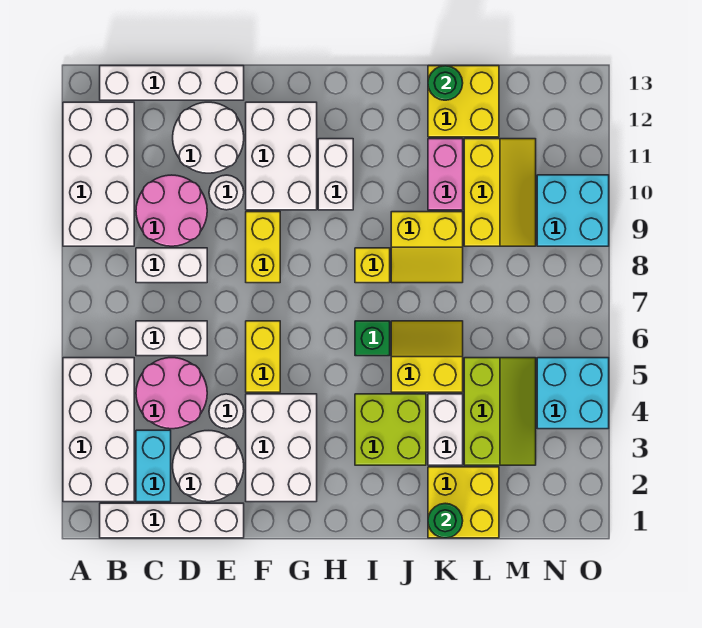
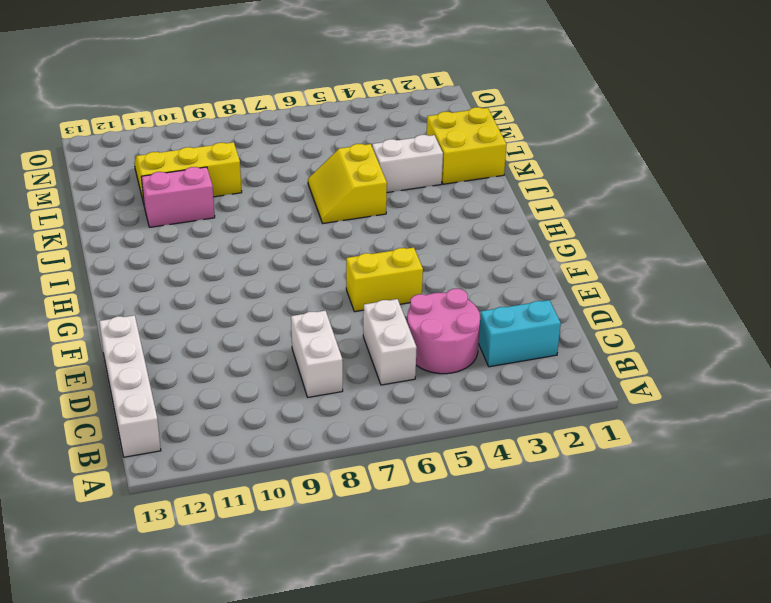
none -> white 2x4 brick [63,358,134,502]
none -> white 2x4 brick [63,102,134,246]
none -> white 1x4 brick [100,503,244,538]
none -> pink 2x2 round brick [136,175,207,246]

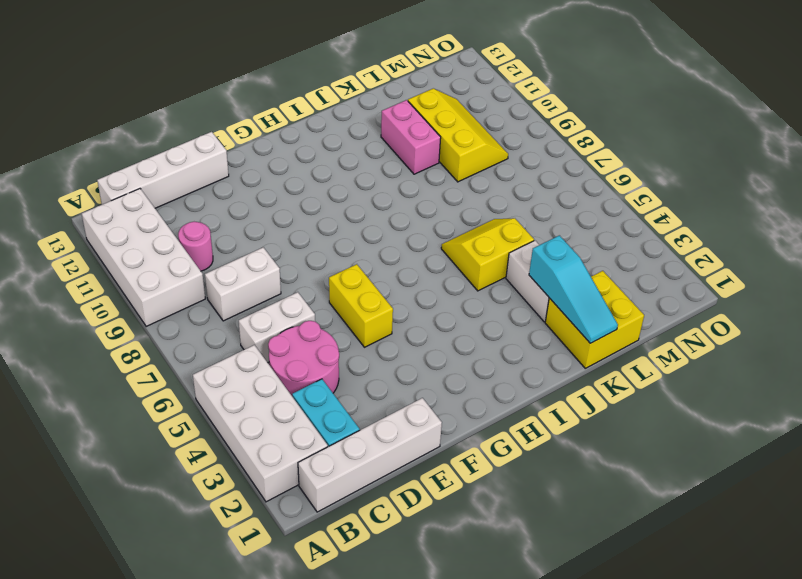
pink 1x1 round brick [178,222,213,271] -> pink 2x2 round brick [136,175,207,246]
cyan 1x3 slope [529,235,618,343] -> green 1x1 round brick [428,503,463,538]
none -> white 2x2 round brick [173,431,244,502]
none -> white 2x2 round brick [173,102,244,173]
none -> white 1x1 round brick [209,394,244,429]
none -> white 1x1 round brick [209,175,244,210]

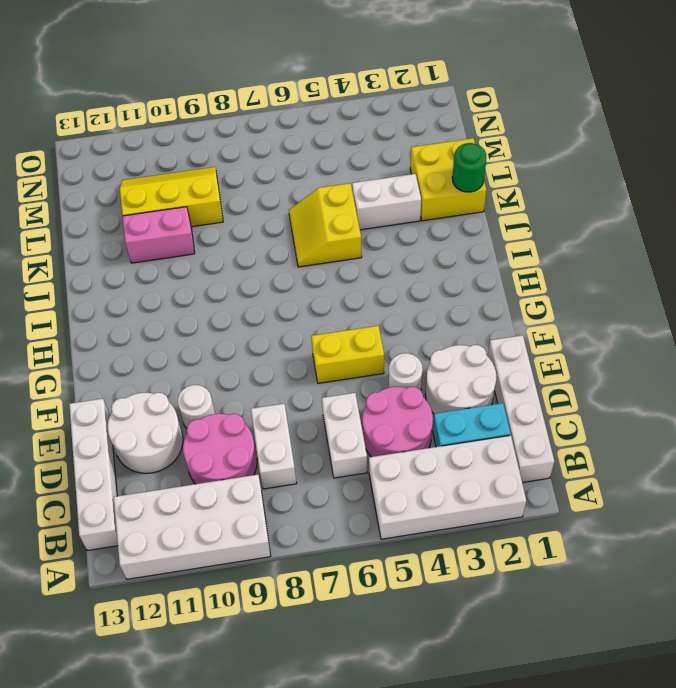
none -> white 2x3 brick [246,394,317,502]
none -> yellow 1x2 brick [246,212,280,283]
none -> white 2x3 brick [246,102,317,210]
none -> white 1x2 brick [318,139,353,210]

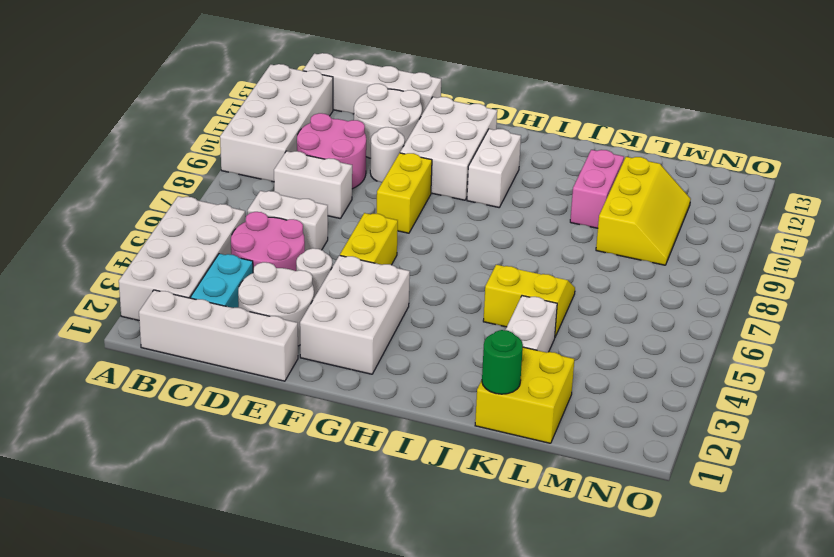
none -> lime 2x2 brick [355,394,426,465]
none -> green 1x1 brick [355,321,390,356]
none -> yellow 1x1 brick [355,248,390,283]
none -> yellow 2x2 slope [391,212,463,283]

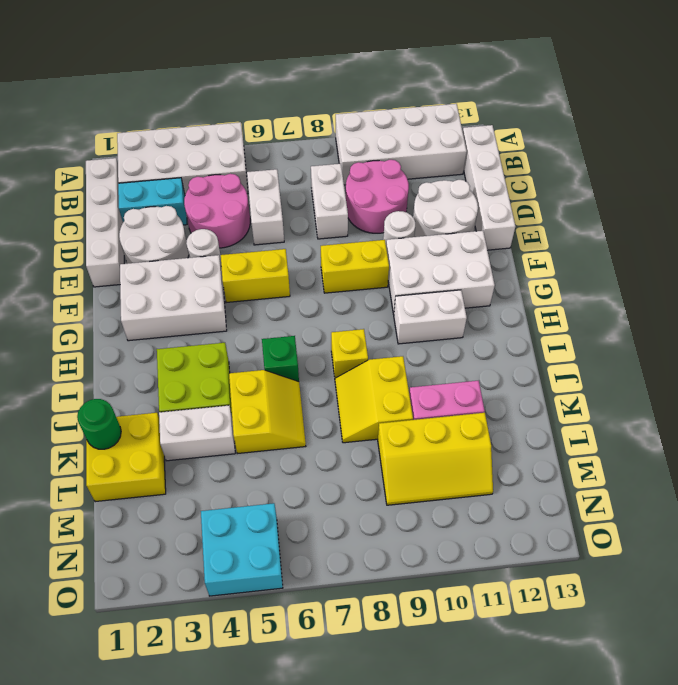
none -> yellow 2x2 brick [428,66,499,137]
none -> lime 2x3 slope [464,358,536,465]
none -> cyan 2x2 brick [537,175,609,246]
none -> green 1x1 round brick [428,66,463,100]

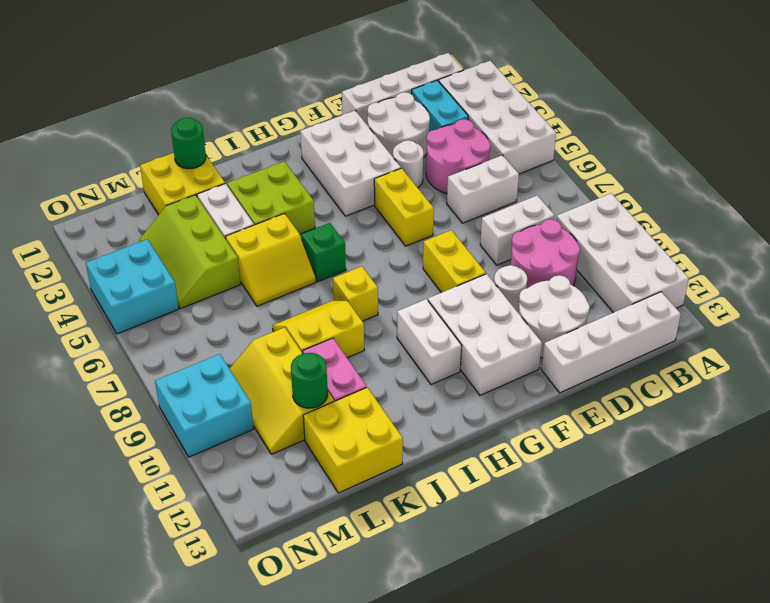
green 1x1 round brick [291,353,328,408] -> green 1x1 round brick moved to [428,66,463,100]

